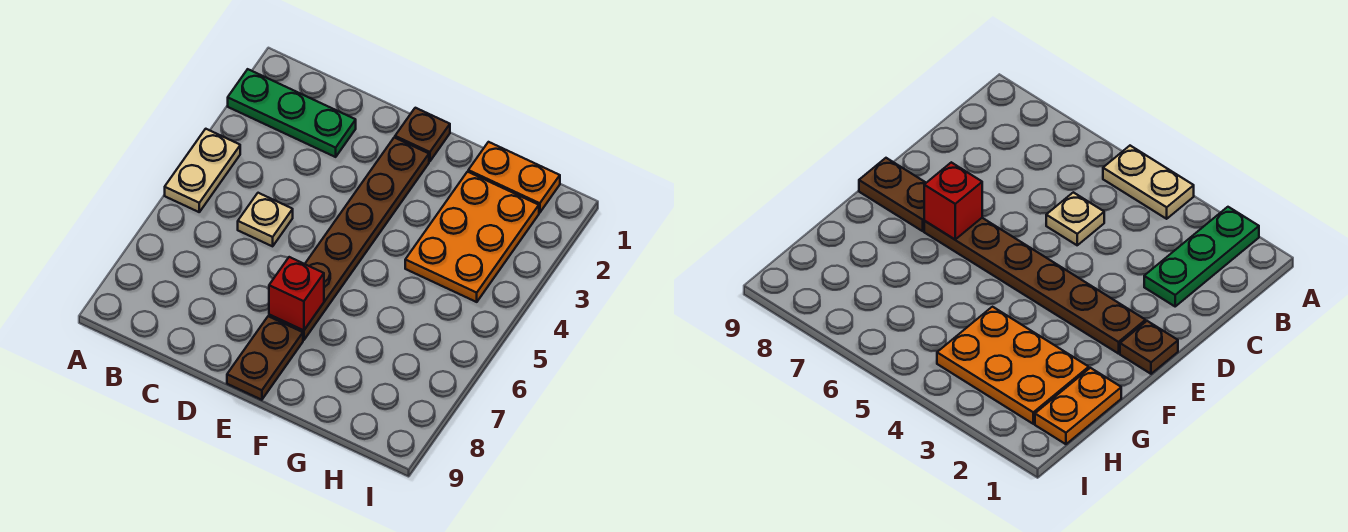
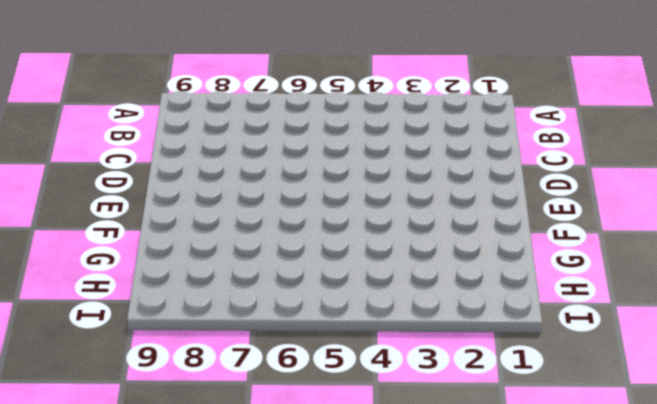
none -> green 1x3 plate [228,69,356,157]
none -> tan 1x2 plate [165,129,240,212]

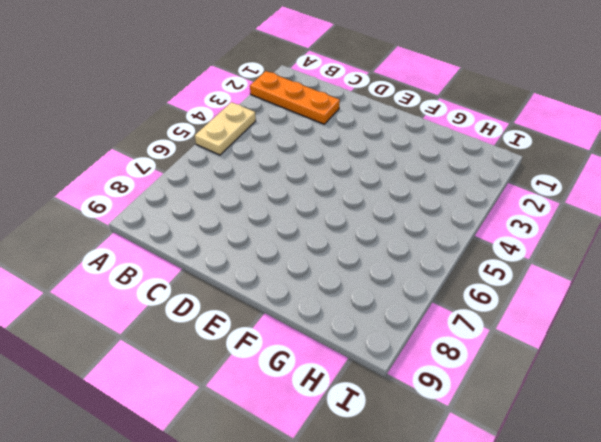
orange 1x3 plate [250,71,340,124] -> green 1x3 plate [228,69,356,157]
none -> tan 1x1 plate [238,193,293,246]
none -> brown 1x1 plate [395,108,450,161]

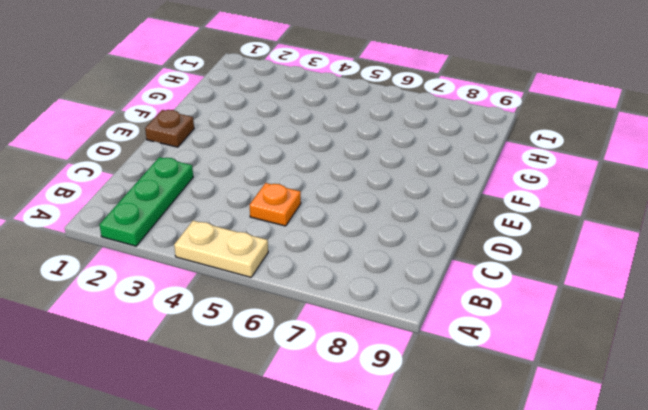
orange 1x1 plate [250,183,301,226] -> tan 1x1 plate [238,193,293,246]
none -> brown 1x6 plate [269,137,429,340]
none -> brown 1x2 plate [227,316,303,400]

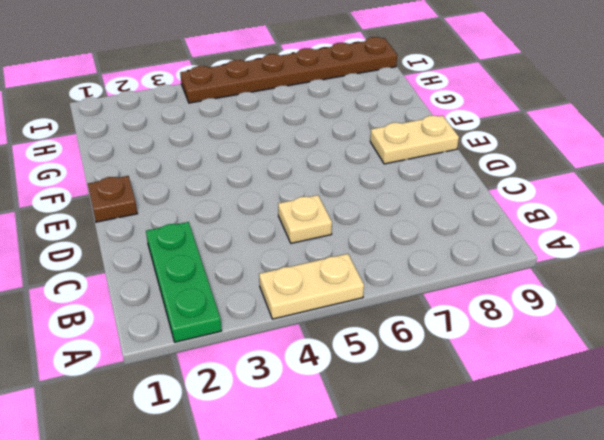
tan 1x2 plate [370,115,459,164] -> brown 1x2 plate [227,316,303,400]
brown 1x6 plate [180,37,397,103] -> brown 1x6 plate moved to [269,137,429,340]
none -> orange 1x2 plate [468,142,560,213]
none -> orange 2x3 plate [405,172,539,302]

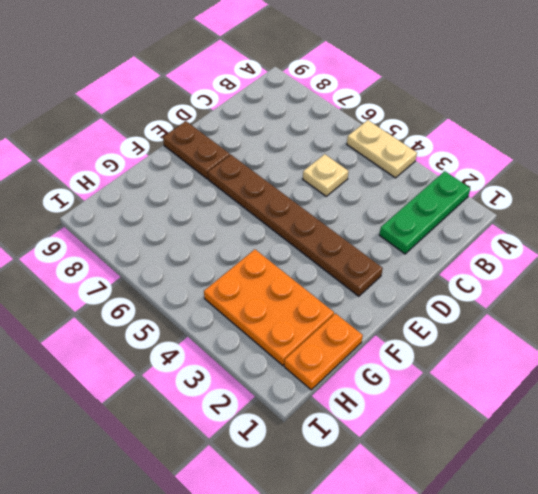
none -> brown 1x1 plate [395,108,450,161]
none -> red 1x1 brick [269,257,324,331]

